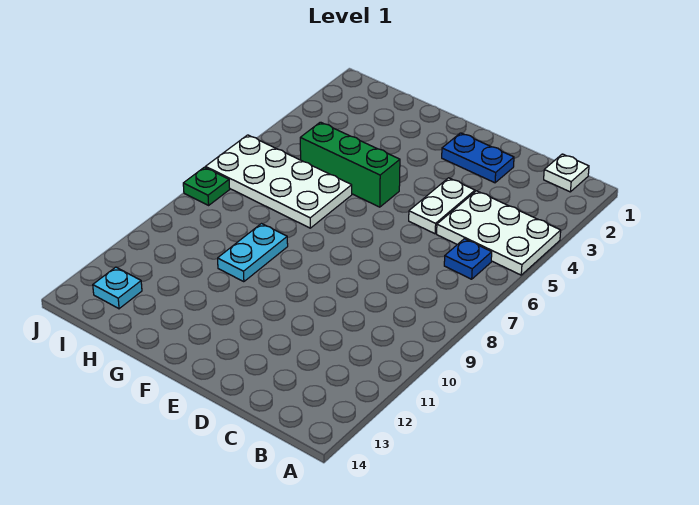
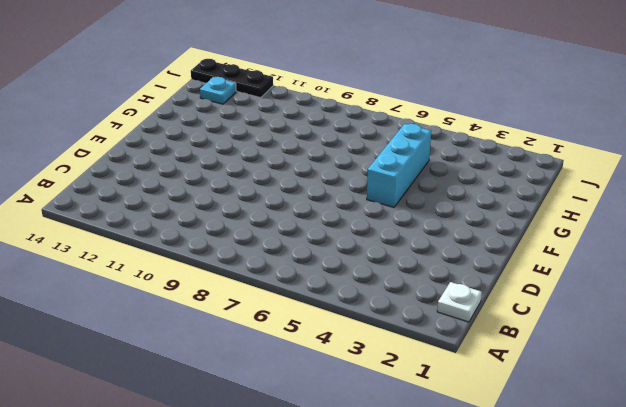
cyan 1x3 brick [367,124,431,207] -> green 1x3 brick [300,122,400,207]
black 1x3 plate [191,59,273,98] -> none
none -> white 2x3 plate [437,191,561,275]
none -> blue 1x1 plate [444,239,492,279]

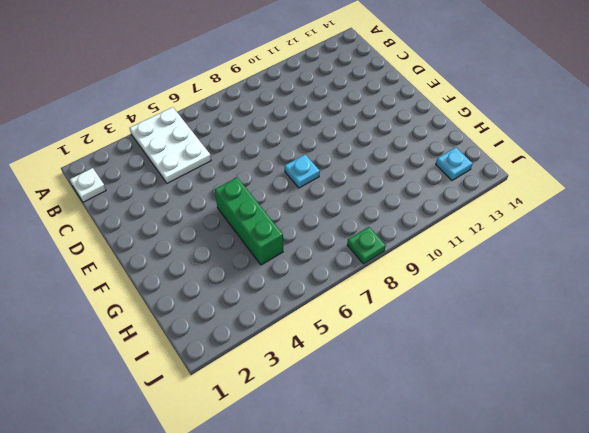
cyan 1x1 plate [285,155,320,188] -> none
none -> blue 1x1 plate [444,239,492,279]
none -> blue 1x2 plate [442,133,514,183]

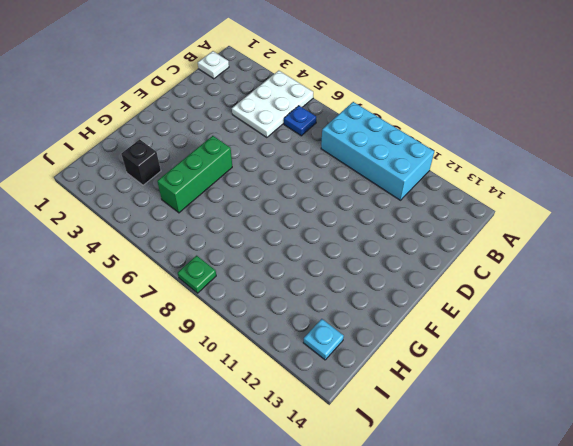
cyan 2x4 brick [321,102,434,200] -> none
black 1x1 brick [121,139,161,185] -> none
none -> blue 1x2 plate [442,133,514,183]
none -> white 1x2 plate [409,178,475,234]

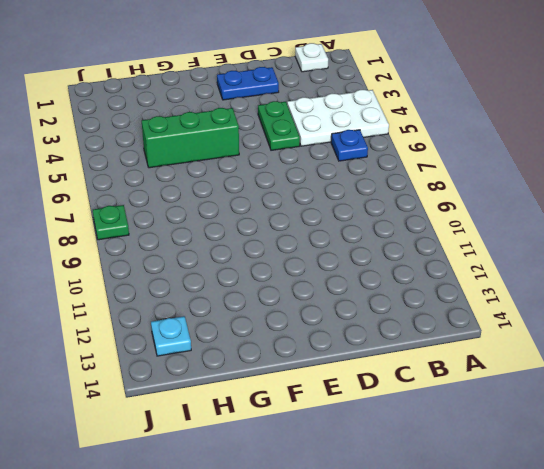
green 1x2 plate [258,101,300,150] -> white 1x2 plate [409,178,475,234]
none -> white 2x4 plate [206,135,352,228]
none -> cyan 1x2 plate [218,224,288,282]

